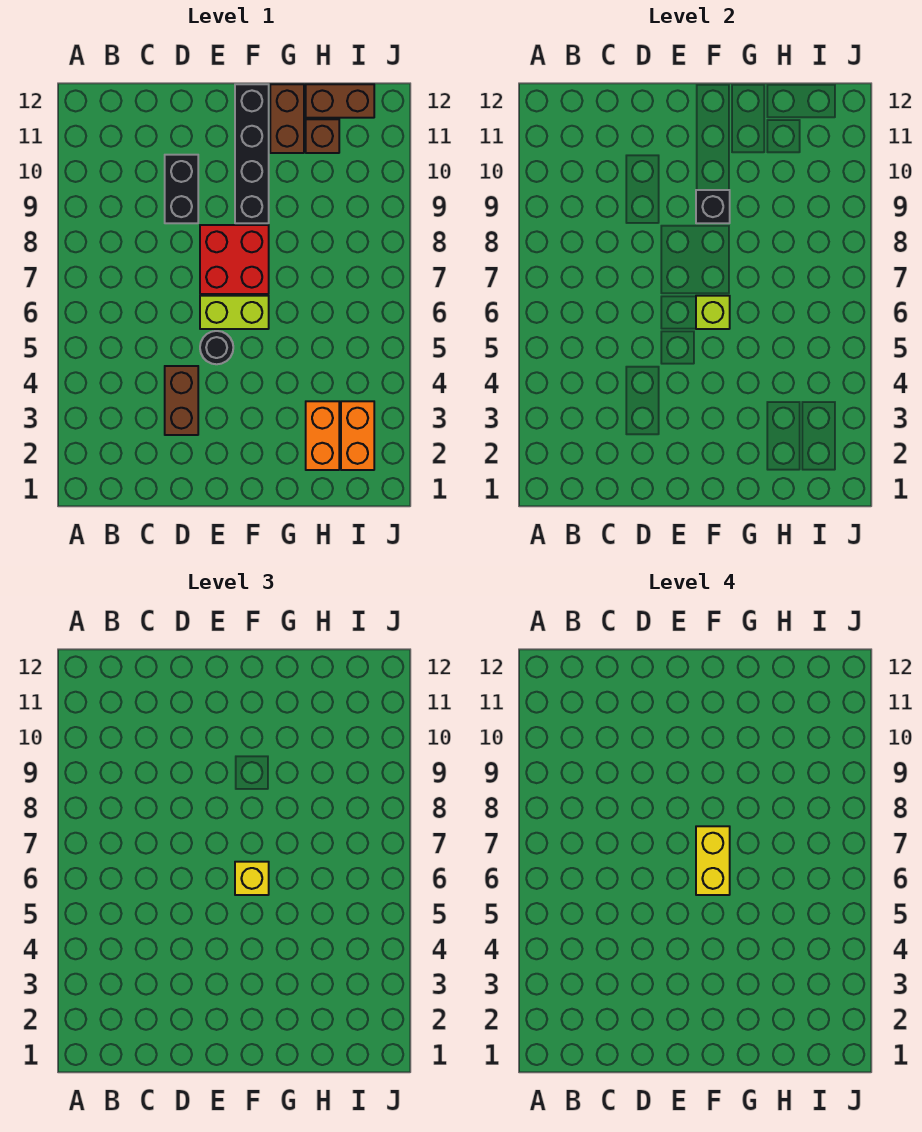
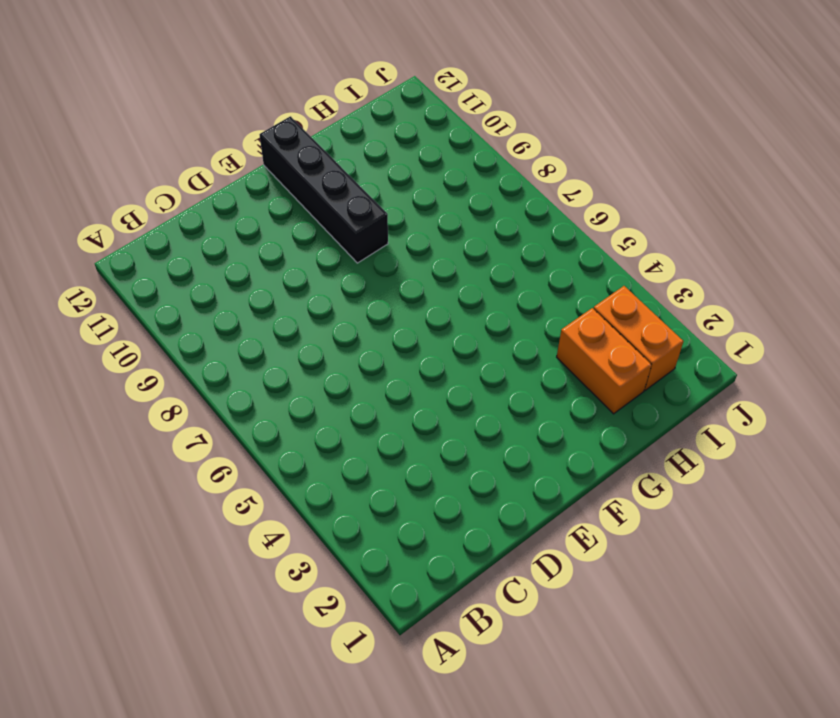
none -> brown 1x2 brick [165,366,198,435]
none -> black 1x2 brick [165,155,198,223]
none -> black 1x1 round brick [200,331,233,364]

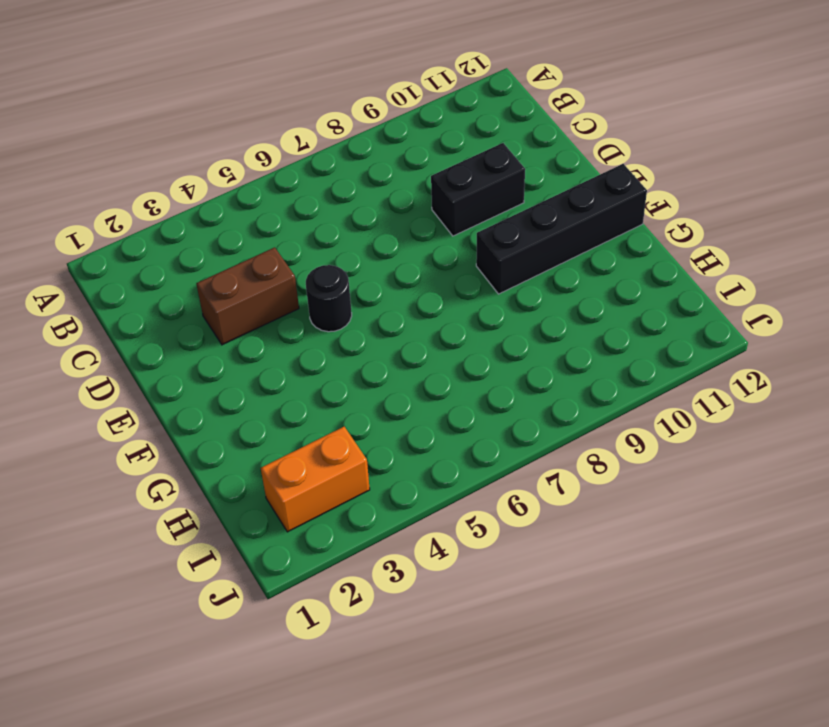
none -> lime 1x2 brick [200,296,269,329]
none -> red 2x2 brick [200,225,269,294]
none -> brown 1x2 brick [270,84,304,153]

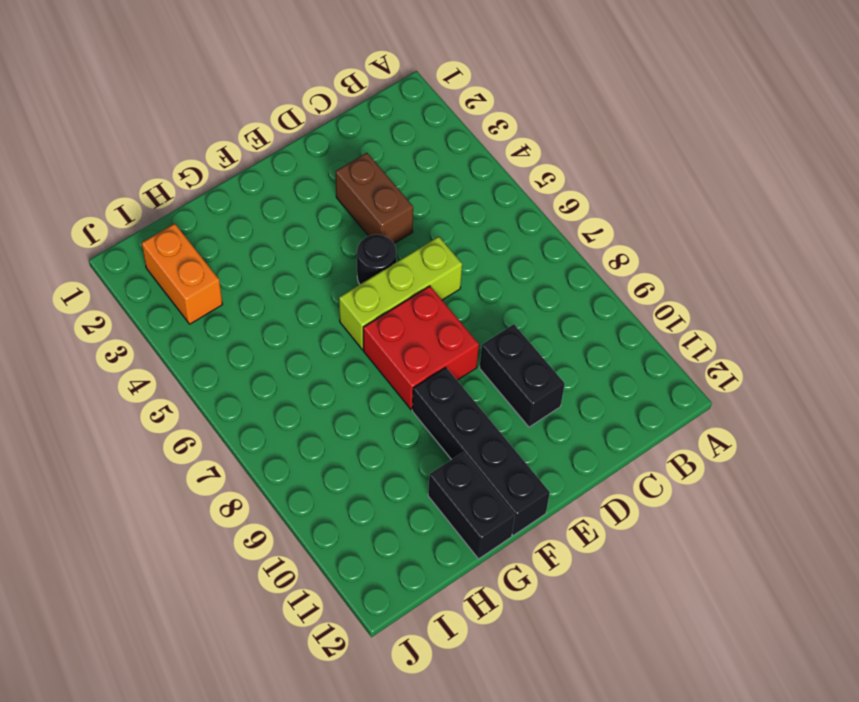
lime 1x3 brick [339,237,462,350] -> lime 1x2 brick [200,296,269,329]
black 1x2 brick [428,452,515,559] -> brown 1x2 brick [270,84,304,153]
none -> orange 1x2 brick [306,401,339,470]
none -> brown 1x1 brick [306,119,339,153]
none -> brown 1x2 brick [306,84,374,118]

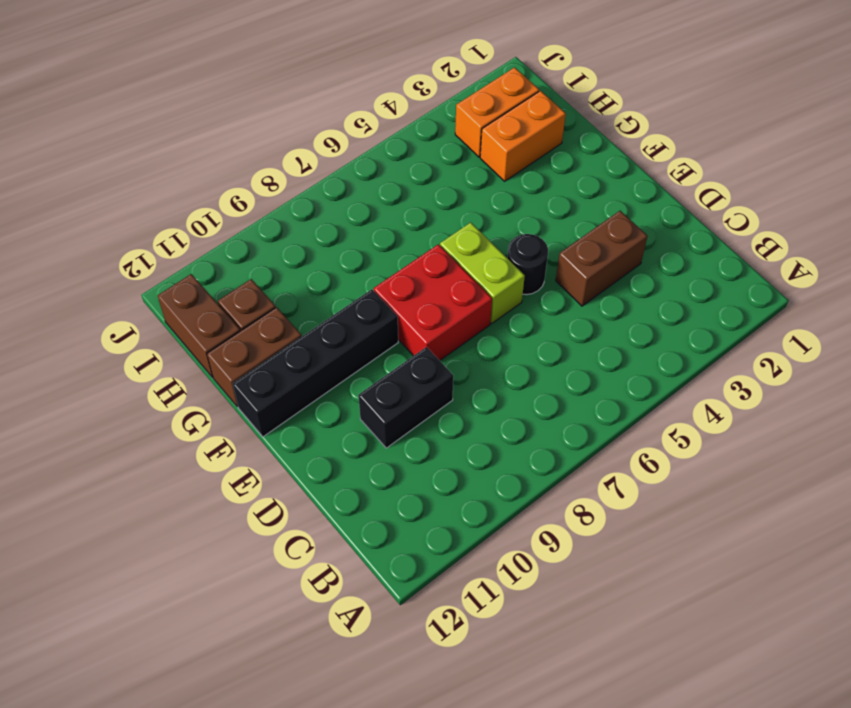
none -> lime 1x1 brick [696,296,730,329]
none -> black 1x1 brick [696,190,730,223]
none -> yellow 1x1 brick [235,862,269,895]

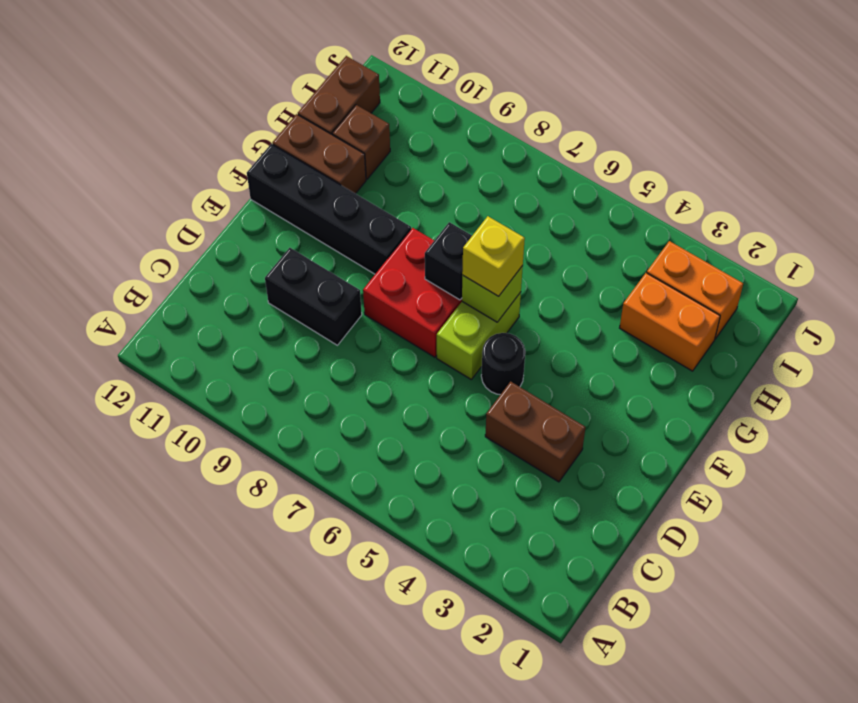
black 1x1 brick [425,222,472,300] -> black 1x1 brick moved to [696,190,730,223]
none -> yellow 1x2 brick [696,826,730,895]

